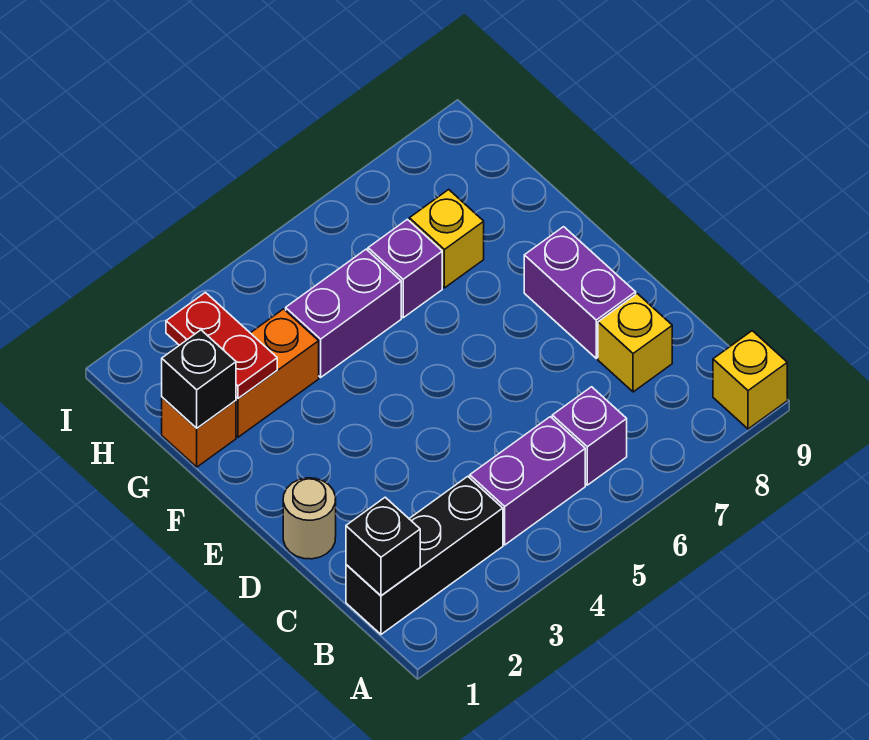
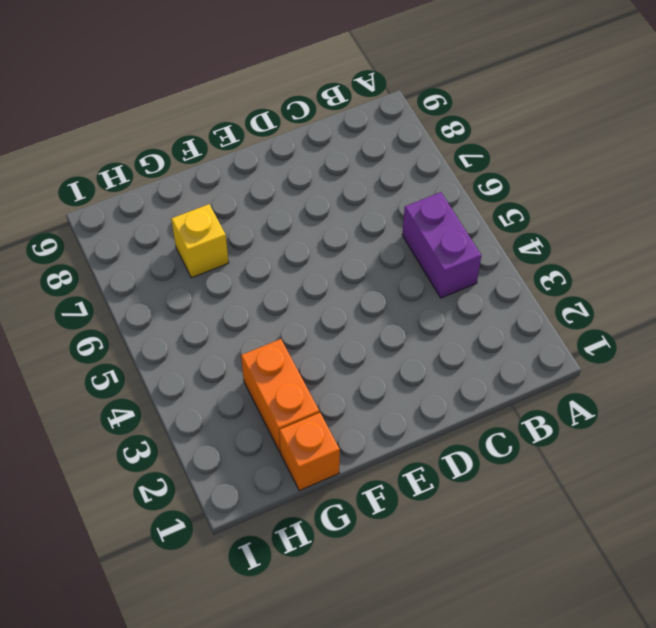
none -> yellow 1x1 brick [713,331,787,429]
none -> black 1x3 brick [346,476,503,634]
none -> purple 1x1 brick [552,387,627,485]

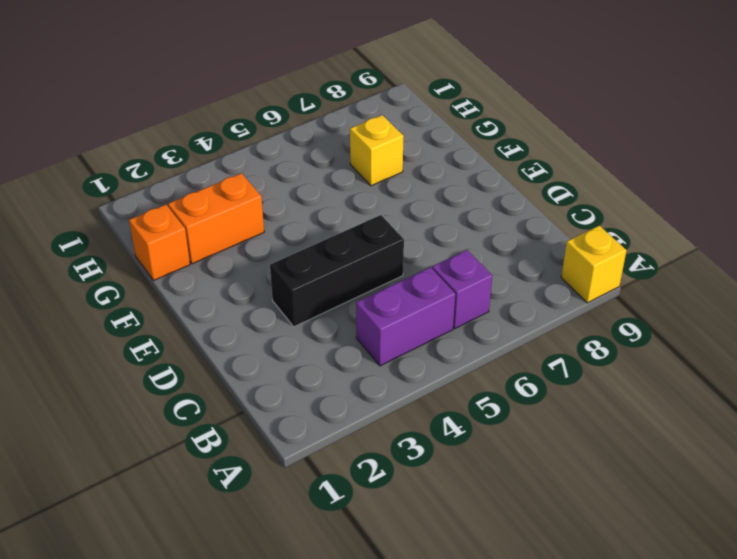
black 1x3 brick [270,215,404,327] -> black 1x3 brick moved to [346,476,503,634]
none -> yellow 1x1 brick [598,294,672,392]
none -> tan 1x1 round brick [283,478,336,559]
none -> purple 1x2 brick [524,227,636,358]

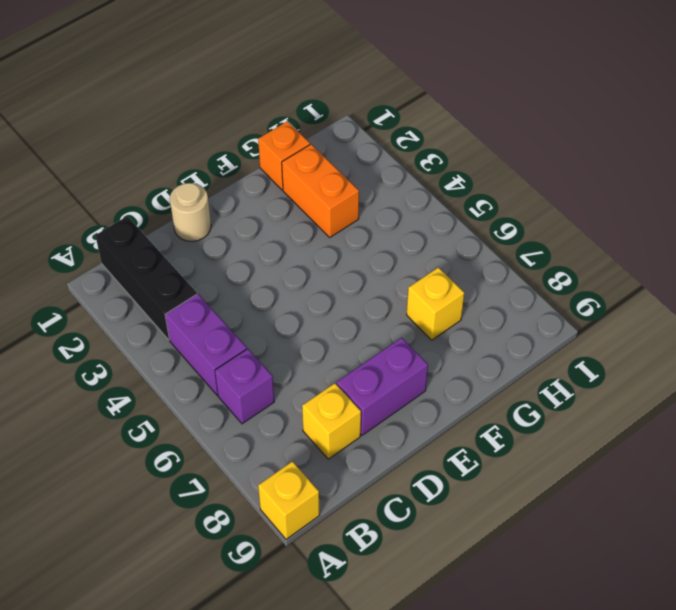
none -> purple 1x2 brick [286,249,401,377]
none -> purple 1x1 brick [368,219,442,318]
none -> black 1x1 brick [346,497,420,596]

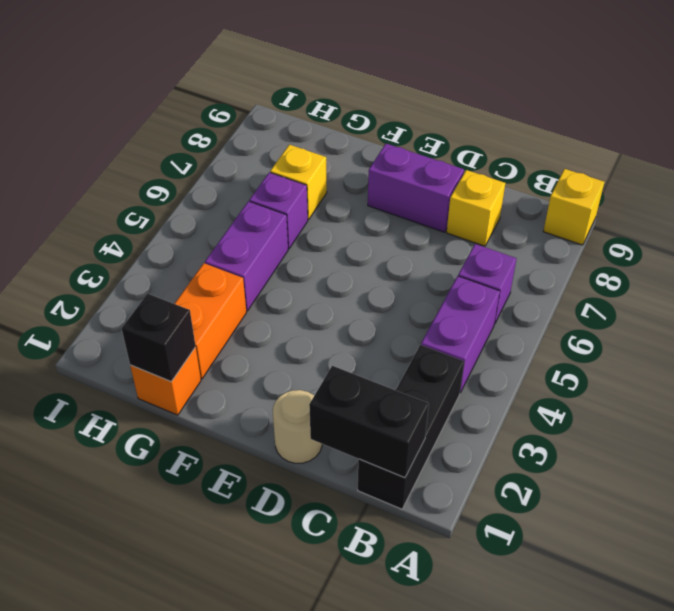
black 1x2 brick [309,366,429,478] -> black 1x1 brick [346,497,420,596]
none -> red 1x2 plate [166,293,277,398]

